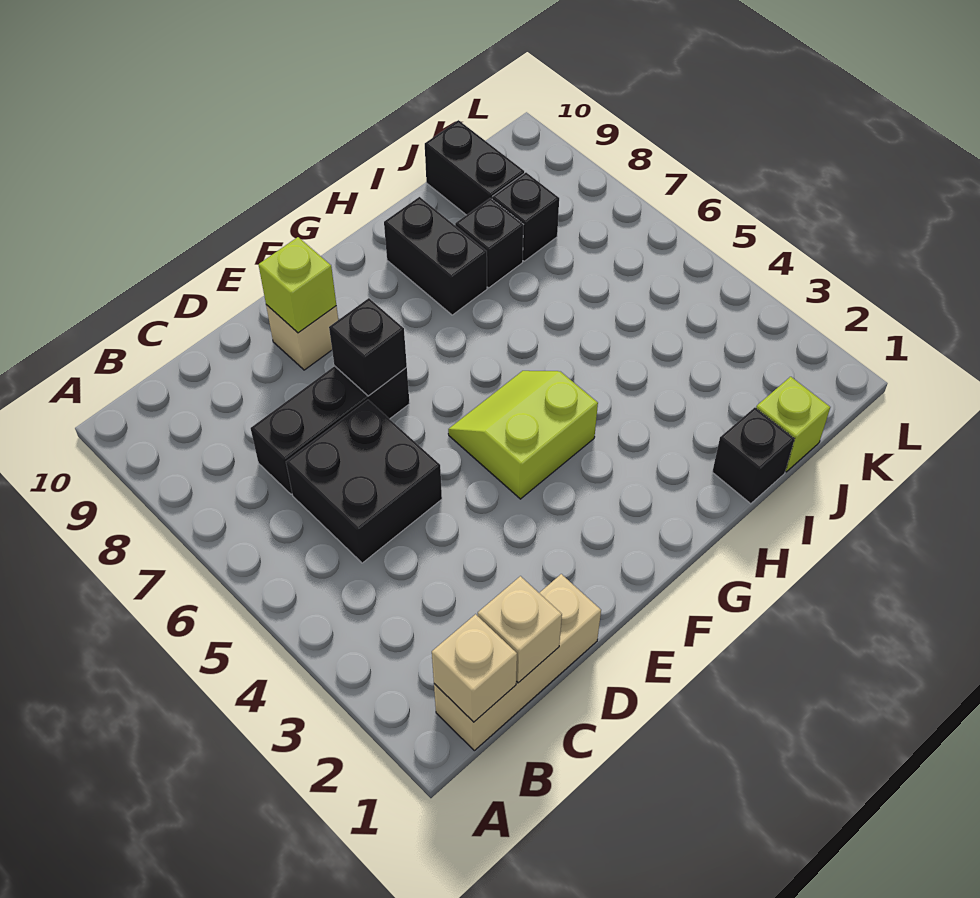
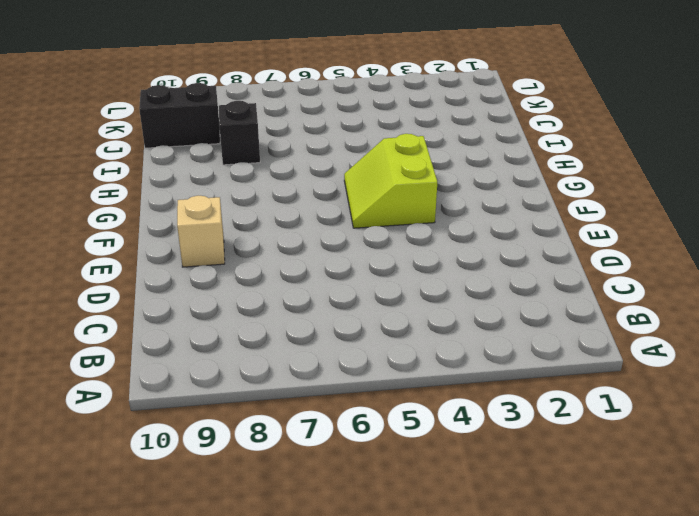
none -> tan 1x3 brick [434,574,601,751]
none -> black 2x2 brick [286,400,442,563]
none -> black 1x3 brick [251,366,410,494]

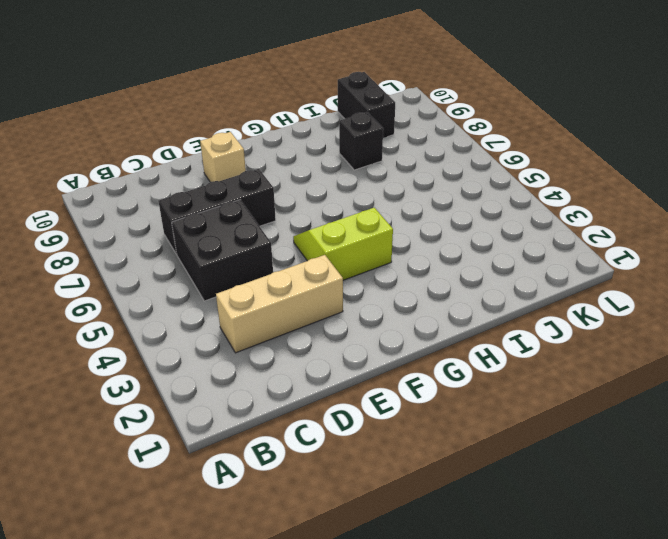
tan 1x3 brick [216,255,343,353] -> tan 1x3 brick moved to [434,574,601,751]
none -> black 1x2 brick [384,197,487,315]
none -> black 1x1 brick [712,408,795,504]
none -> lime 1x1 brick [756,377,830,472]

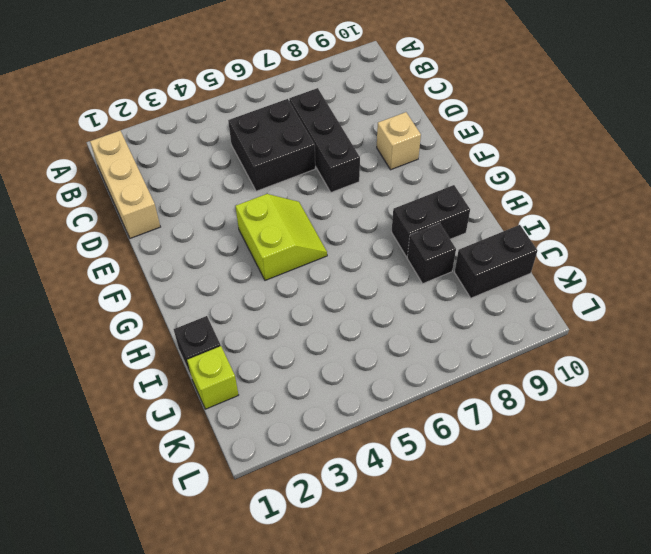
none -> black 1x1 brick [492,173,559,261]
none -> tan 1x1 brick [432,614,517,722]
none -> tan 1x1 brick [478,576,562,683]

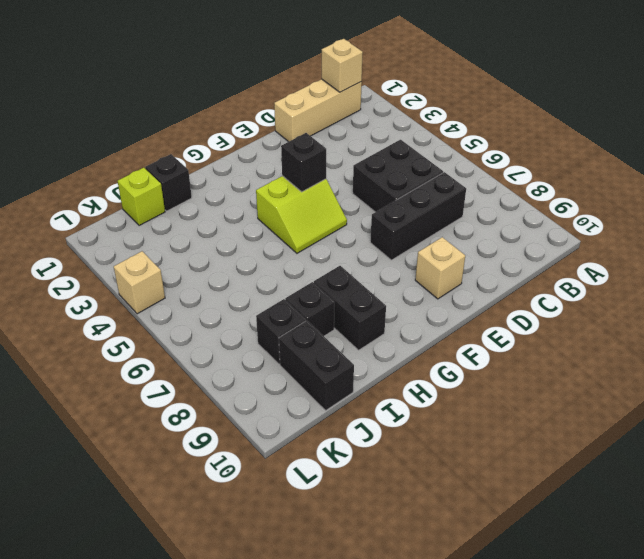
black 1x1 brick [281,133,326,192] -> black 1x1 brick moved to [329,298,407,396]
tan 1x1 brick [114,251,165,314] -> tan 1x1 brick moved to [478,576,562,683]
none -> lime 1x1 brick [258,237,336,333]

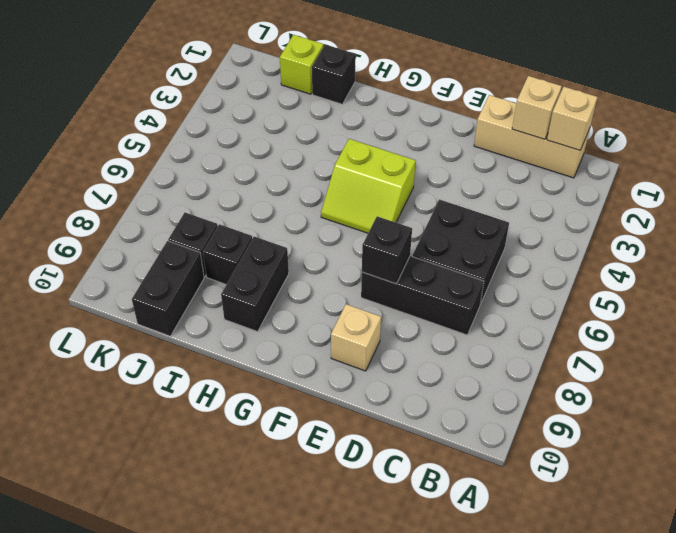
none -> lime 1x1 brick [258,237,336,333]

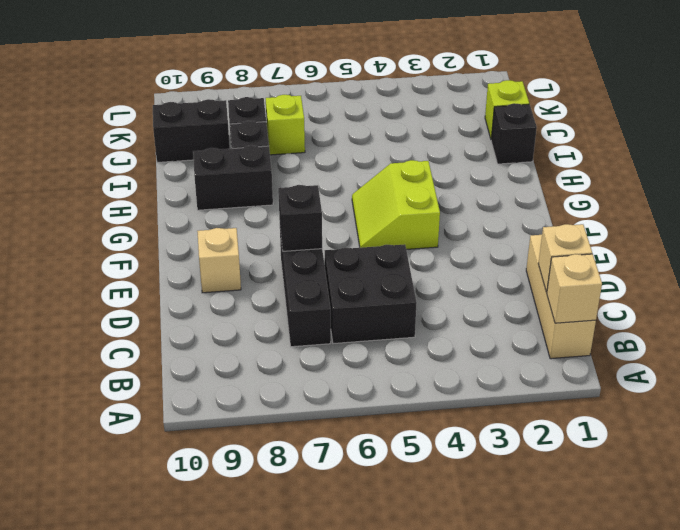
lime 1x1 brick [266,95,305,155] -> lime 1x1 brick moved to [258,237,336,333]

